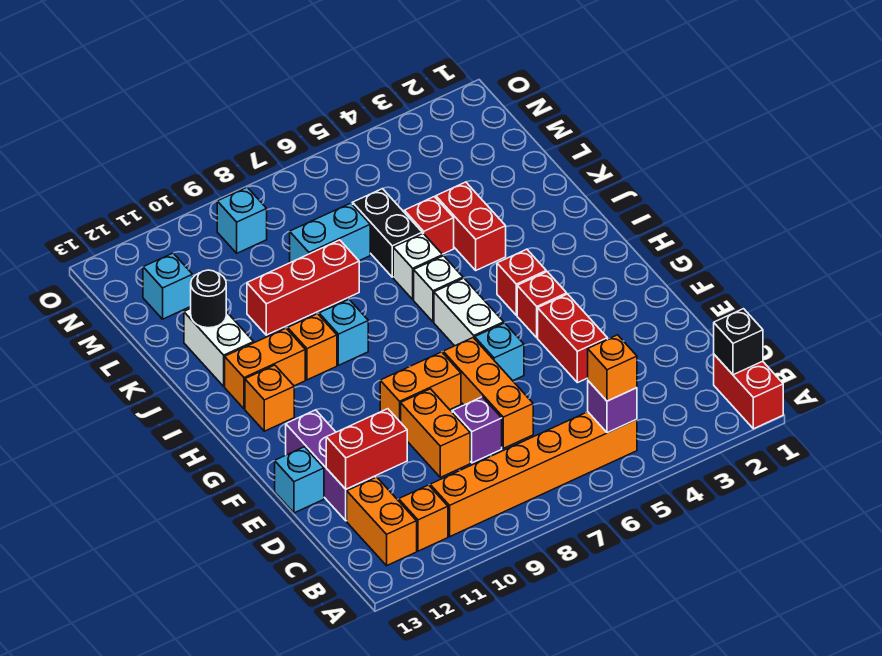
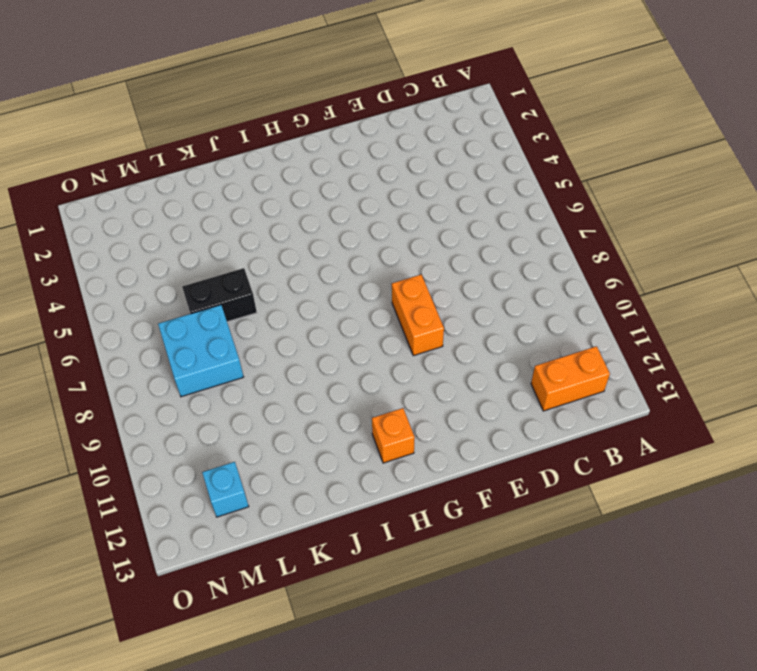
cyan 2x2 brick [158,305,243,397] -> cyan 1x2 brick [290,203,370,263]
none -> red 1x2 brick [714,355,783,429]
none -> orange 1x6 brick [430,412,637,537]
none -> orange 1x1 brick [399,485,448,551]
none -> orange 1x3 brick [443,338,533,448]

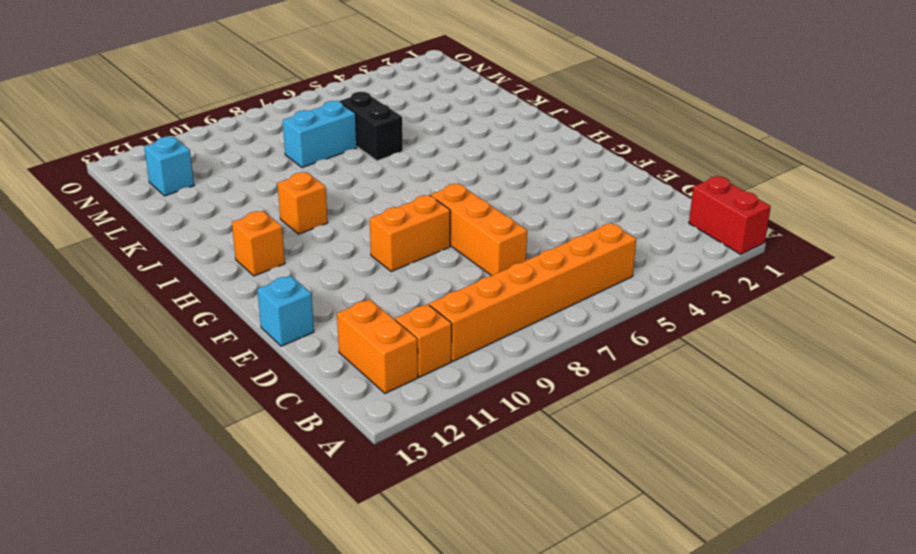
none -> purple 1x1 brick [452,397,502,463]
none -> orange 1x2 brick [401,389,470,477]
none -> purple 1x3 brick [286,410,376,521]
none -> red 1x2 brick [538,294,607,383]

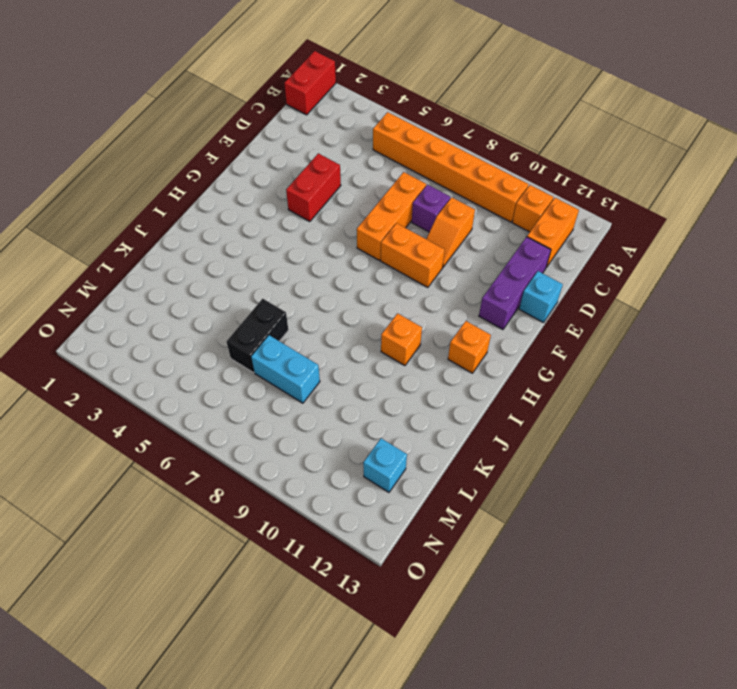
orange 1x2 slope [426,198,475,267] -> orange 1x2 brick [401,389,470,477]
none -> cyan 1x1 brick [475,323,524,381]
none -> red 1x1 brick [517,272,567,338]
none -> white 1x2 brick [434,278,504,346]
none -> red 1x1 brick [497,249,546,315]

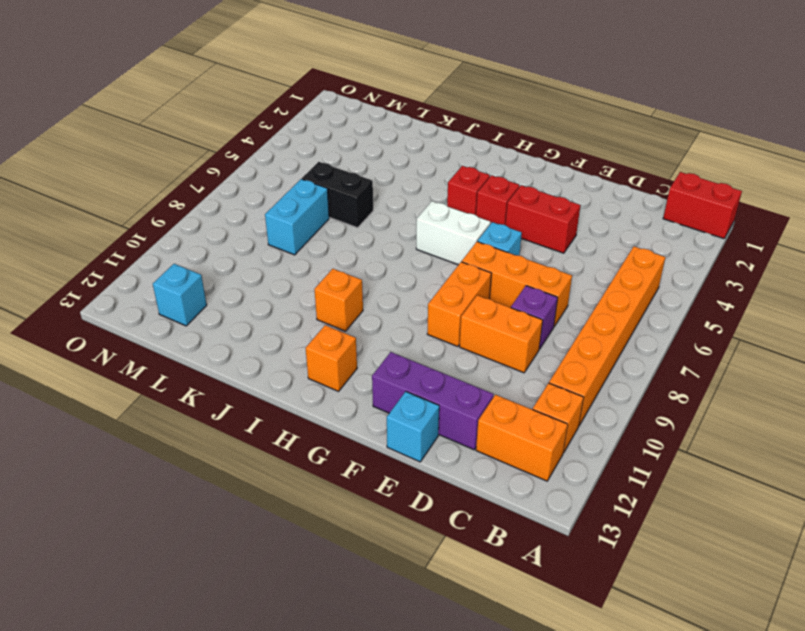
none -> white 1x1 brick [414,256,463,322]
none -> cyan 1x1 brick [319,299,368,365]
none -> orange 1x2 brick [225,328,305,409]
none -> red 1x2 brick [436,182,506,270]

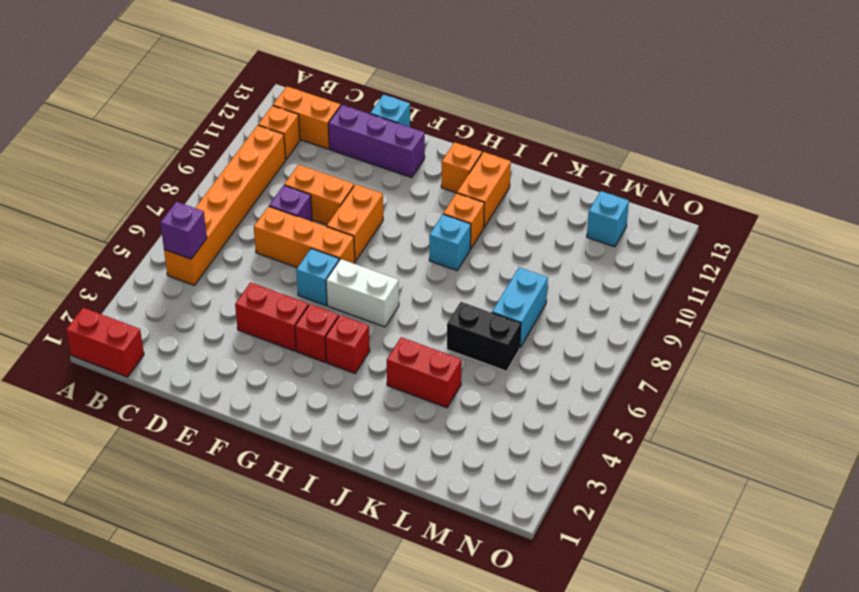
none -> white 1x1 brick [414,256,463,322]
none -> white 1x1 brick [393,234,443,299]
none -> white 1x2 brick [184,309,254,386]
none -> red 1x1 brick [404,197,454,254]

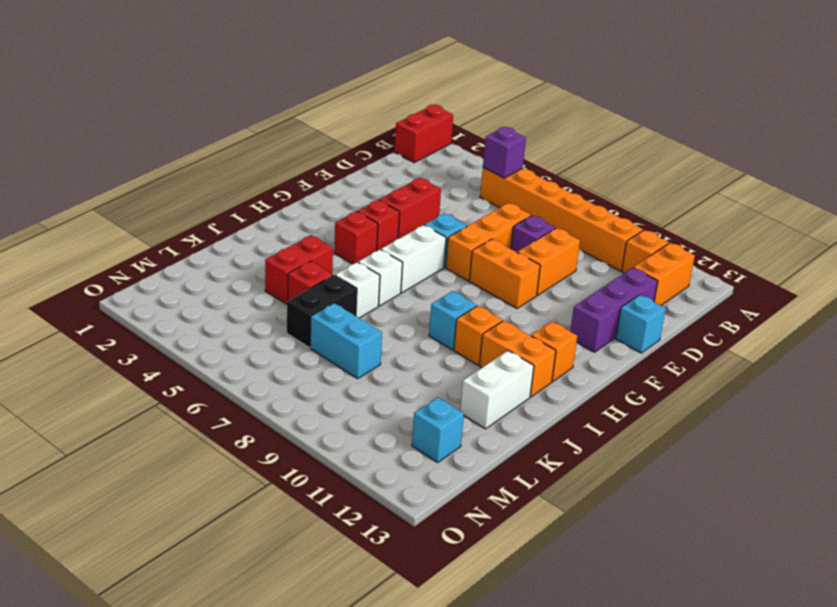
none -> red 1x3 brick [247,240,359,335]
none -> cyan 1x1 brick [217,187,267,253]
none -> black 1x1 brick [714,309,763,375]
none -> red 1x2 brick [326,409,407,489]

